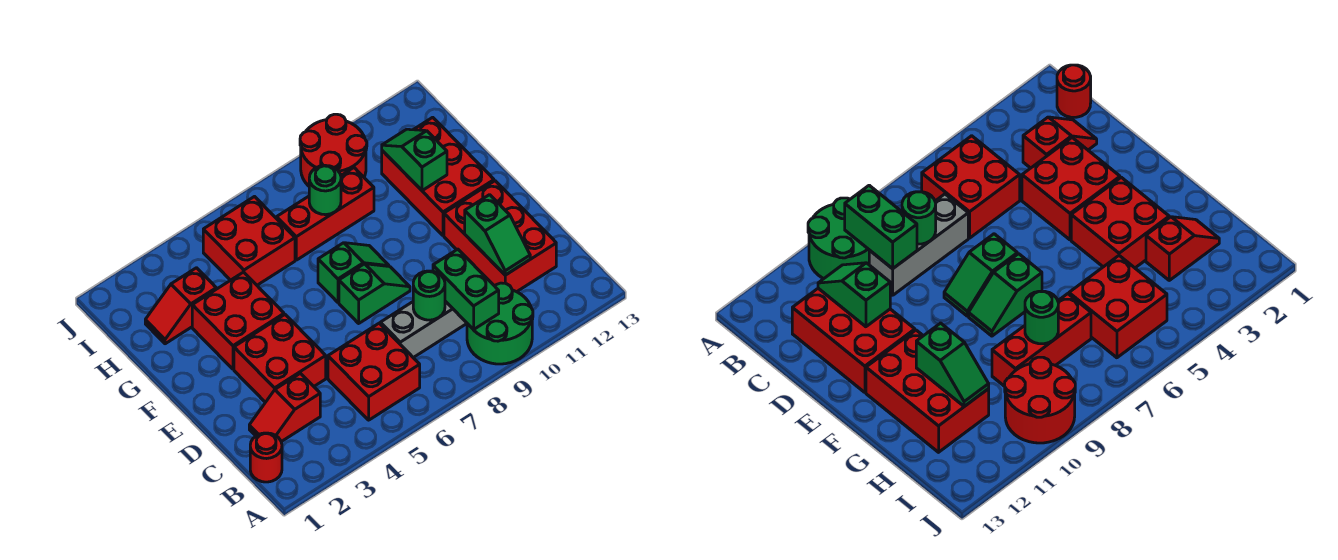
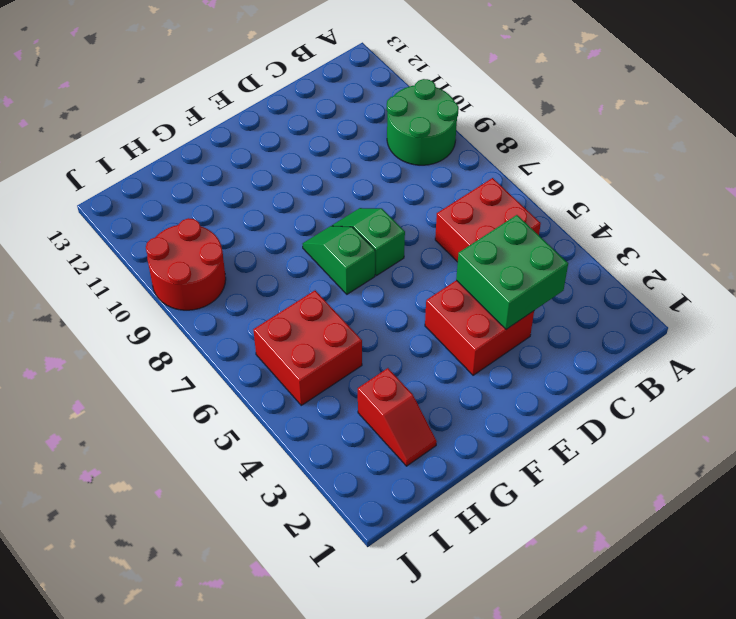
green 2x2 brick [456,215,568,329] -> none
none -> red 1x1 round brick [250,433,282,482]
none -> red 1x2 slope [249,373,320,442]
none -> grey 1x3 brick [380,301,467,358]

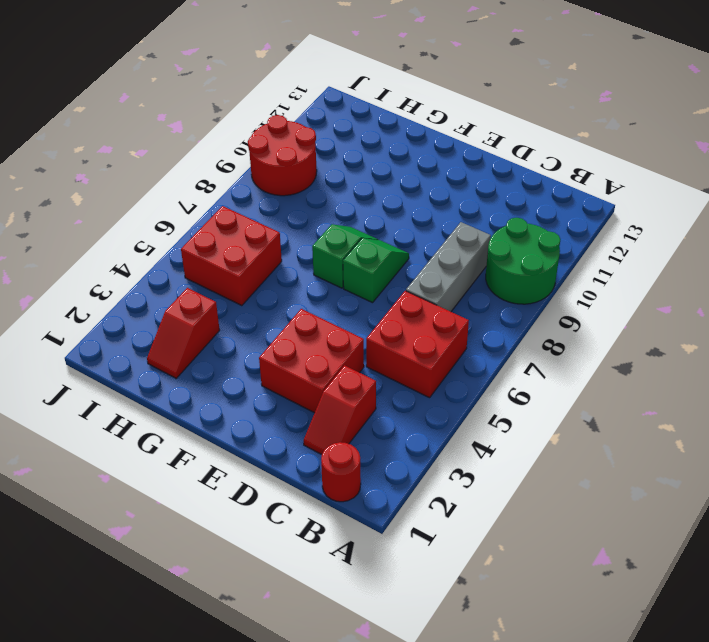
none -> red 2x3 brick [444,181,556,292]
none -> red 2x2 brick [192,272,284,369]
none -> red 2x3 brick [382,117,494,235]

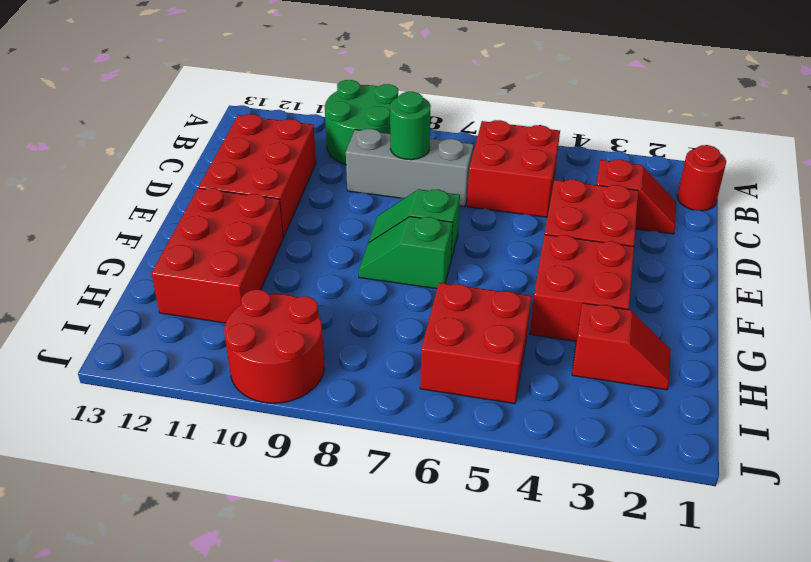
none -> red 1x3 brick [277,168,374,260]
none -> green 1x2 brick [433,249,499,330]
none -> green 1x2 slope [465,195,530,275]

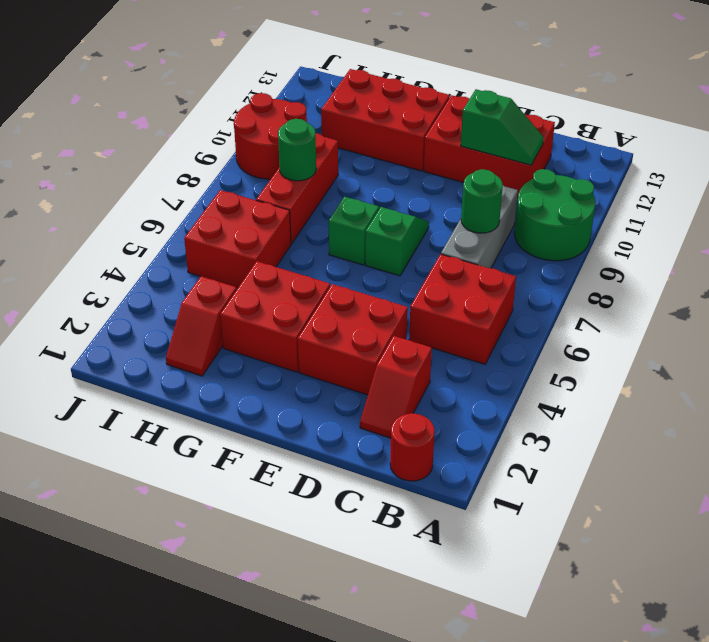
none -> green 1x2 brick [433,249,499,330]
none -> green 1x2 slope [382,129,447,191]

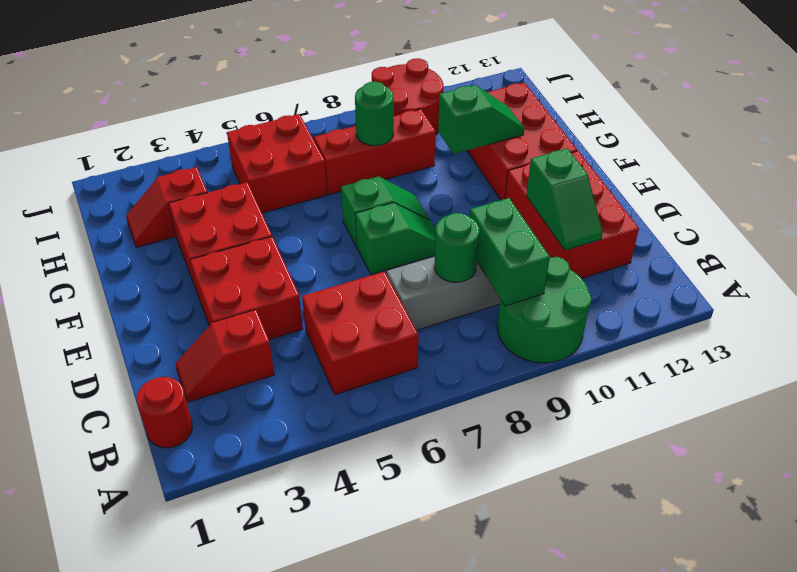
green 1x2 slope [438,85,524,154] -> green 1x2 slope turned to [382,129,447,191]

